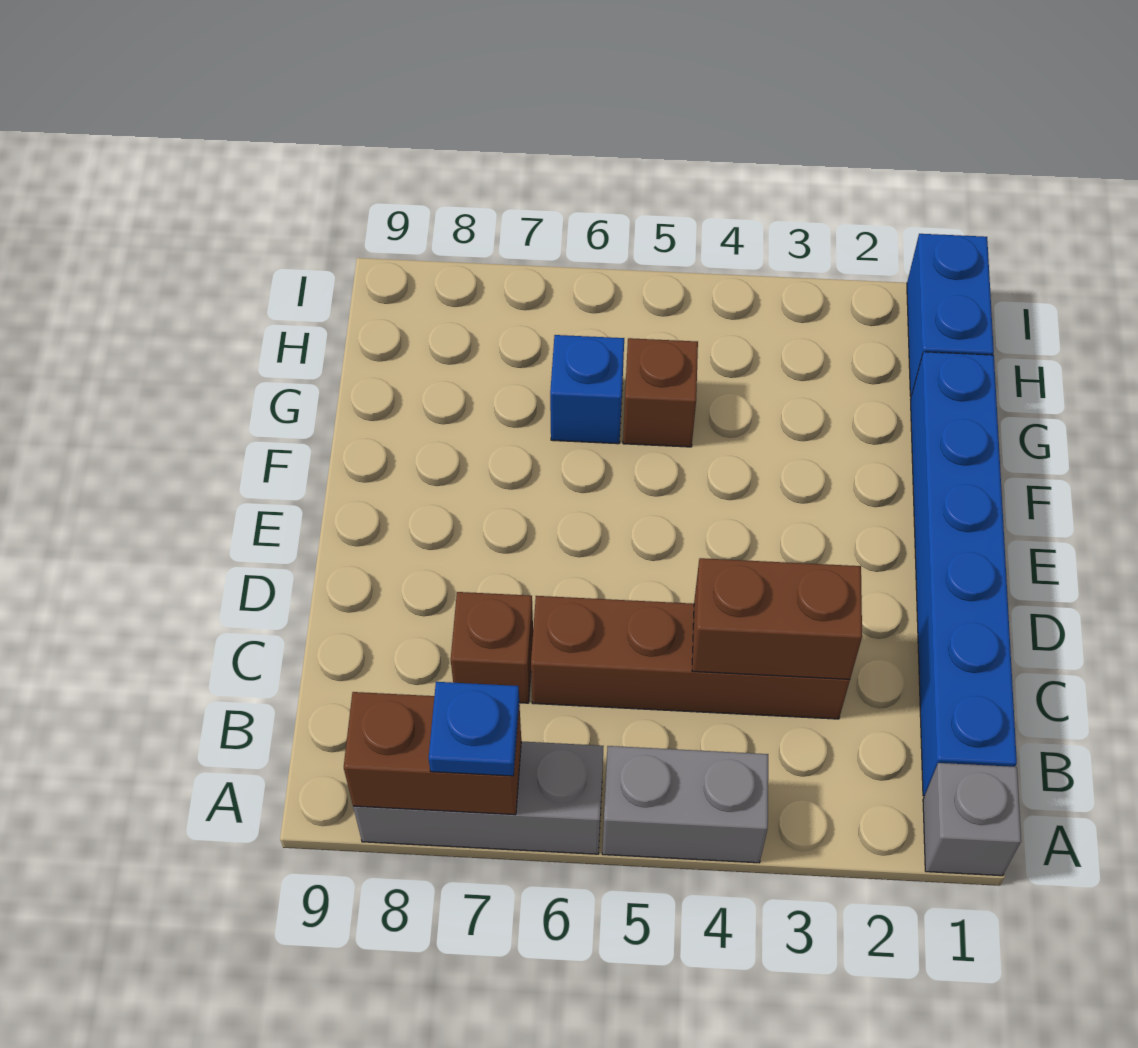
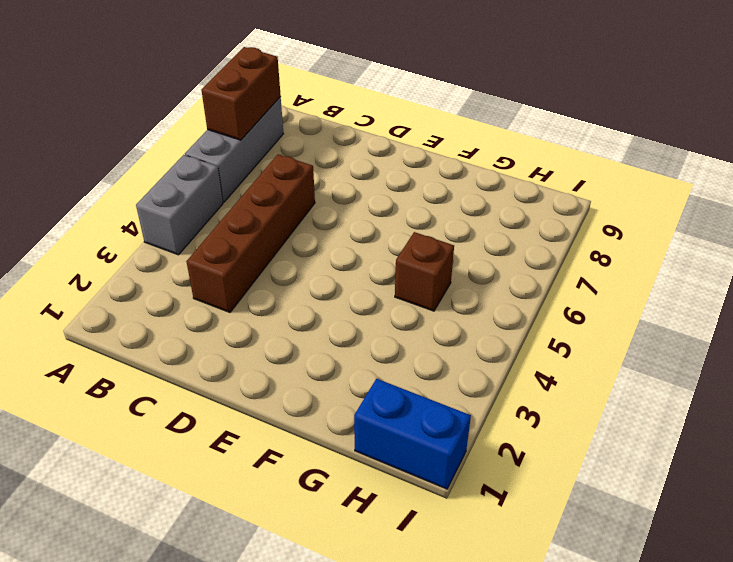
none -> grey 1x1 brick [923,763,1021,876]
none -> blue 1x6 brick [911,352,1017,796]
none -> brown 1x1 brick [451,592,533,703]

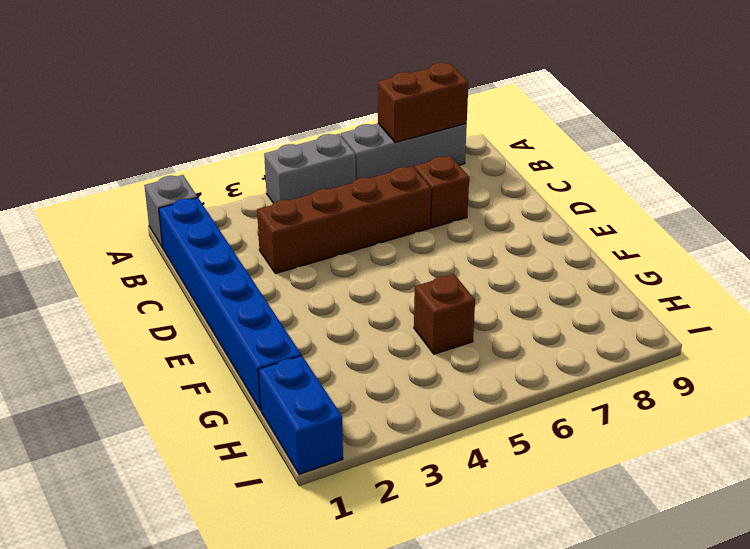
none -> blue 1x1 brick [550,335,624,444]
none -> brown 1x2 brick [692,558,862,679]
none -> blue 1x1 plate [429,682,519,776]

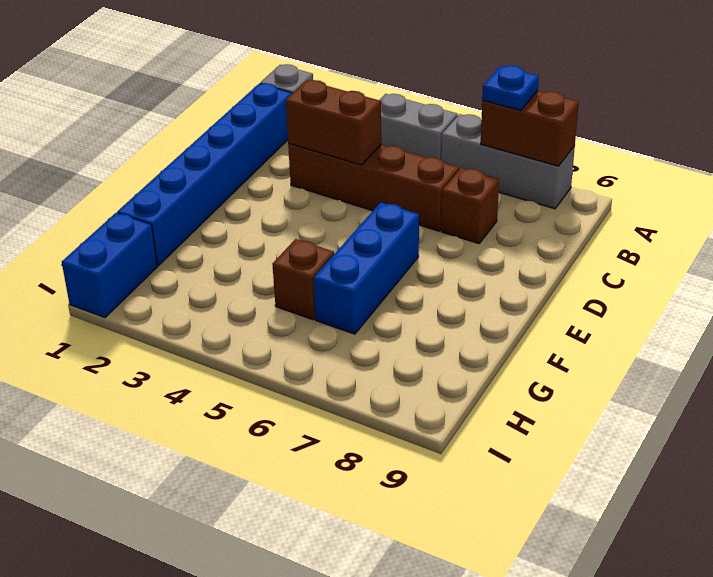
blue 1x3 brick [314,202,419,334] -> blue 1x1 brick [550,335,624,444]

